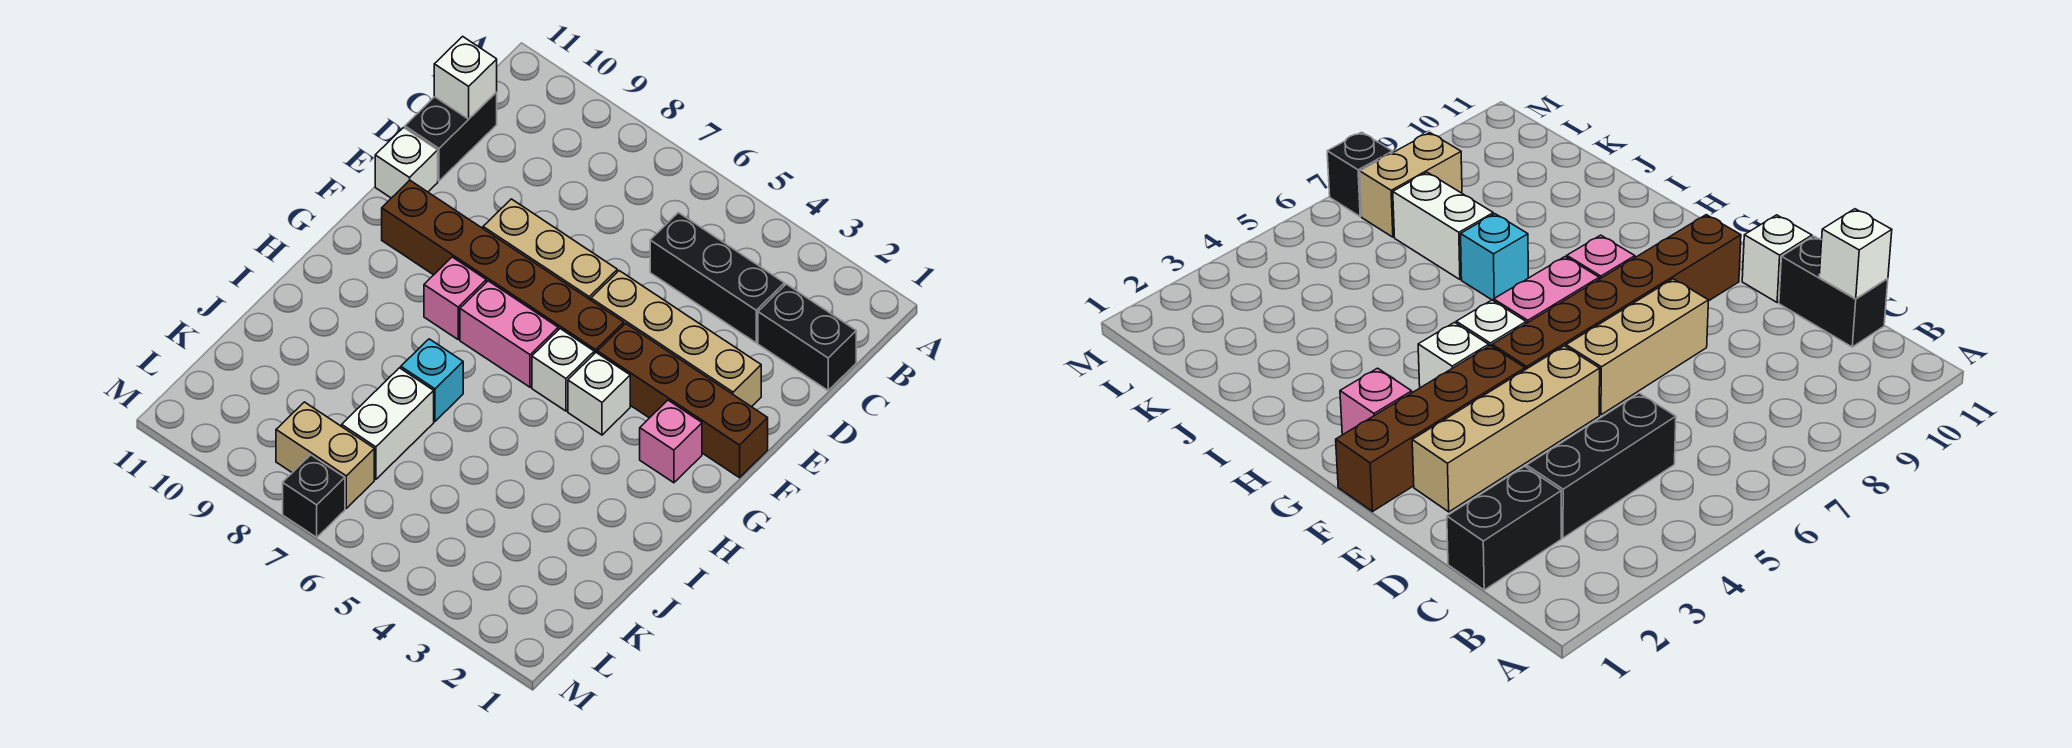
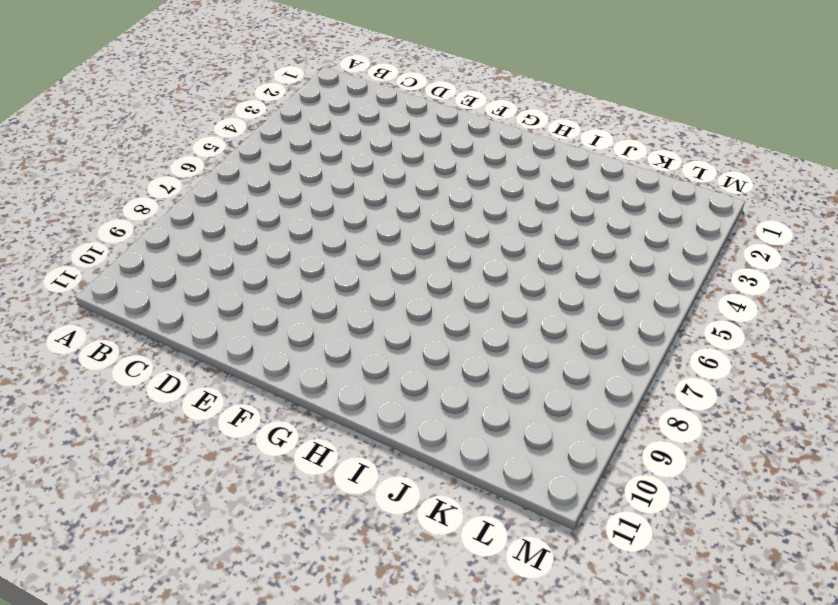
none -> black 1x2 brick [758,284,856,390]
none -> black 1x3 brick [650,213,784,343]
none -> black 1x2 brick [405,92,497,181]

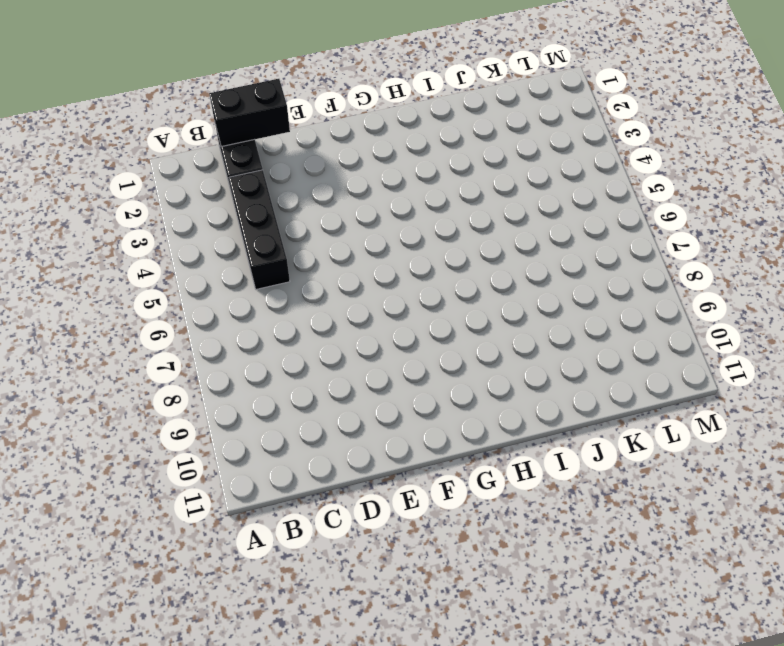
black 1x2 brick [209,79,290,147] -> black 1x2 brick moved to [405,92,497,181]
none -> tan 1x4 brick [591,271,761,407]
none -> tan 1x3 brick [483,199,617,300]
none -> white 1x1 brick [375,128,438,198]

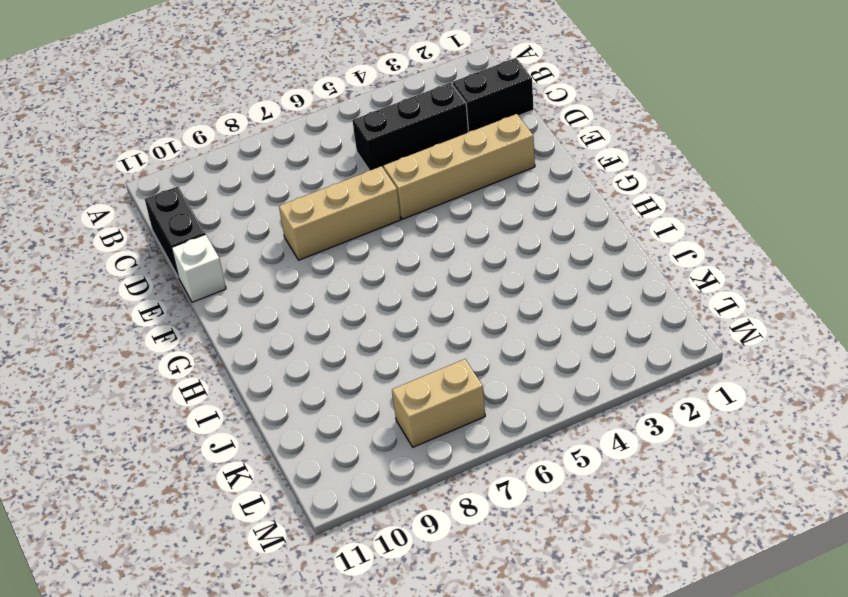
none -> brown 1x4 brick [597,323,768,478]
none -> brown 1x6 brick [382,180,624,354]
none -> pink 1x1 brick [640,400,702,483]

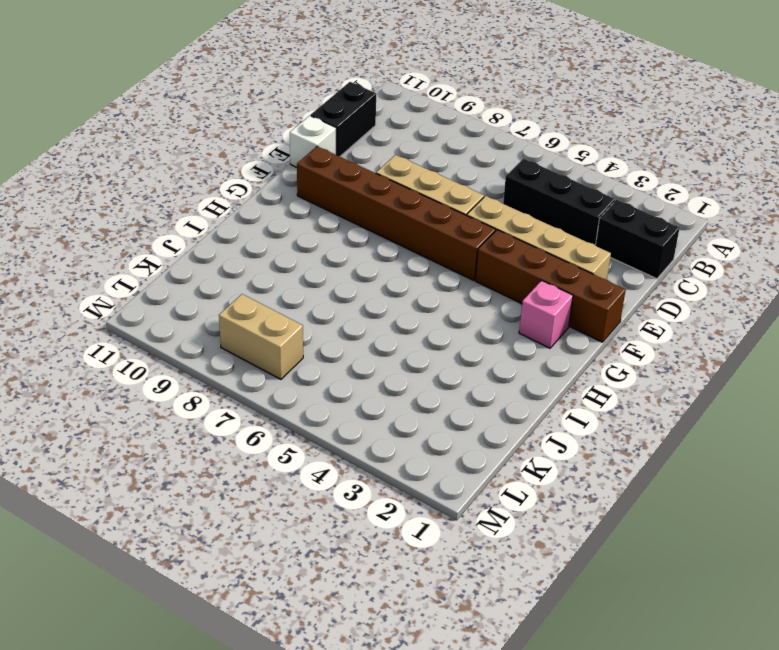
none -> white 1x1 brick [568,353,630,435]
none -> white 1x1 brick [532,329,594,411]
none -> pink 1x2 brick [460,281,558,387]

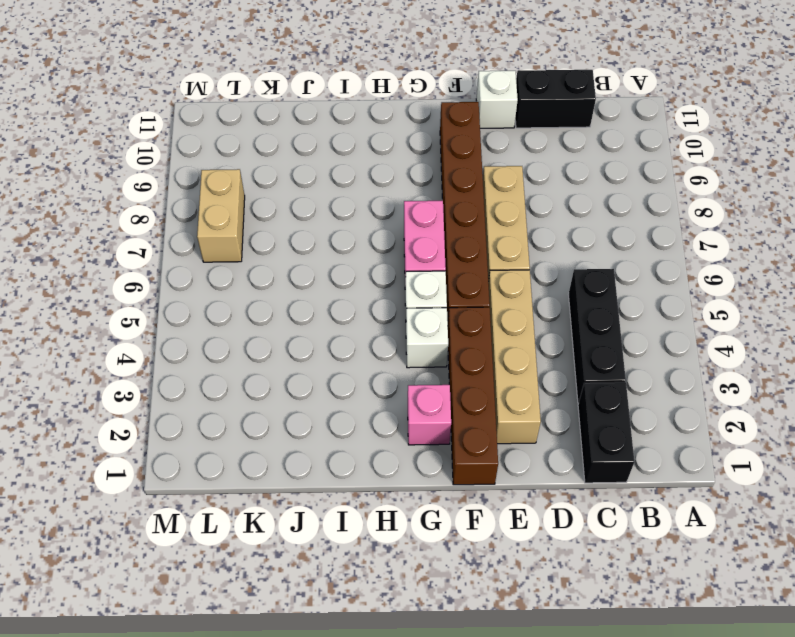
none -> pink 1x1 brick [424,257,486,339]
none -> cyan 1x1 brick [401,339,463,421]
none -> white 1x2 brick [342,368,434,479]

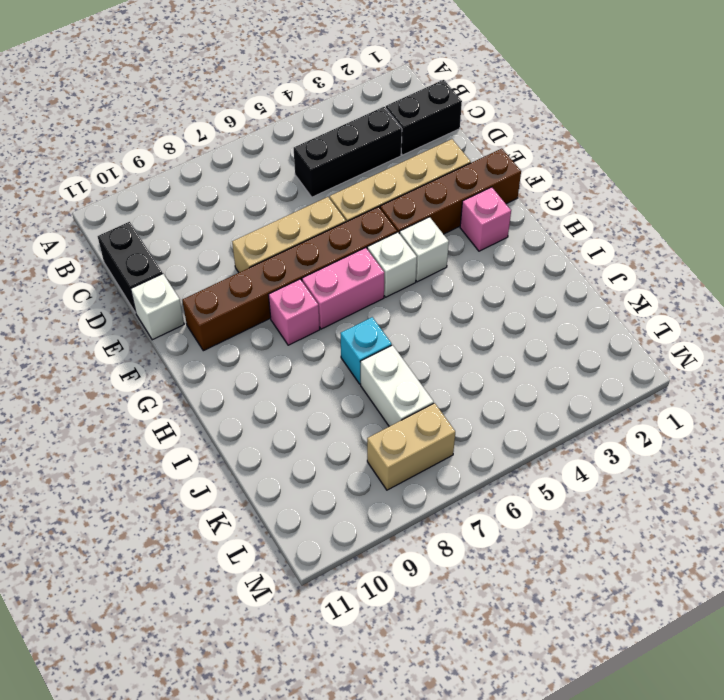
none -> black 1x1 brick [283,455,345,537]
none -> white 1x1 brick [434,36,497,119]

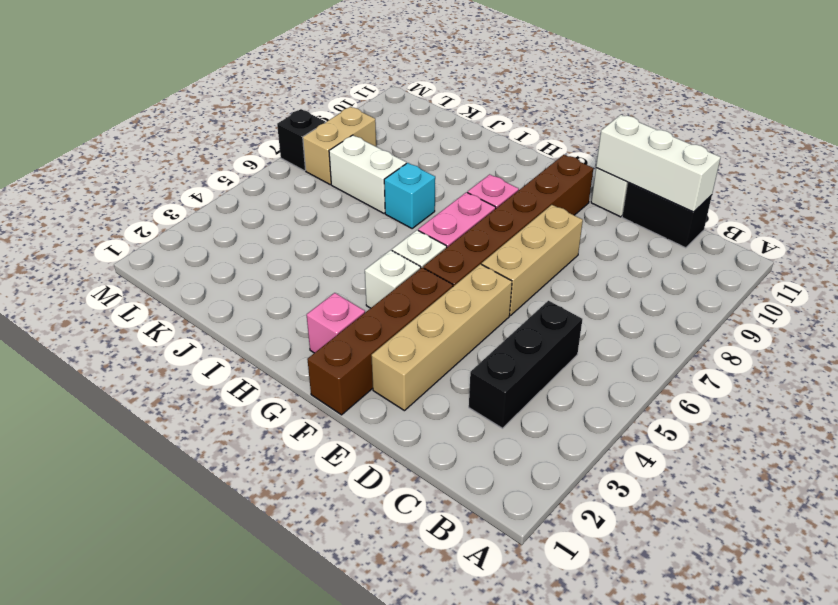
white 1x3 brick [596,115,721,212] -> white 1x1 brick [434,36,497,119]
none -> black 1x2 brick [758,284,856,390]

